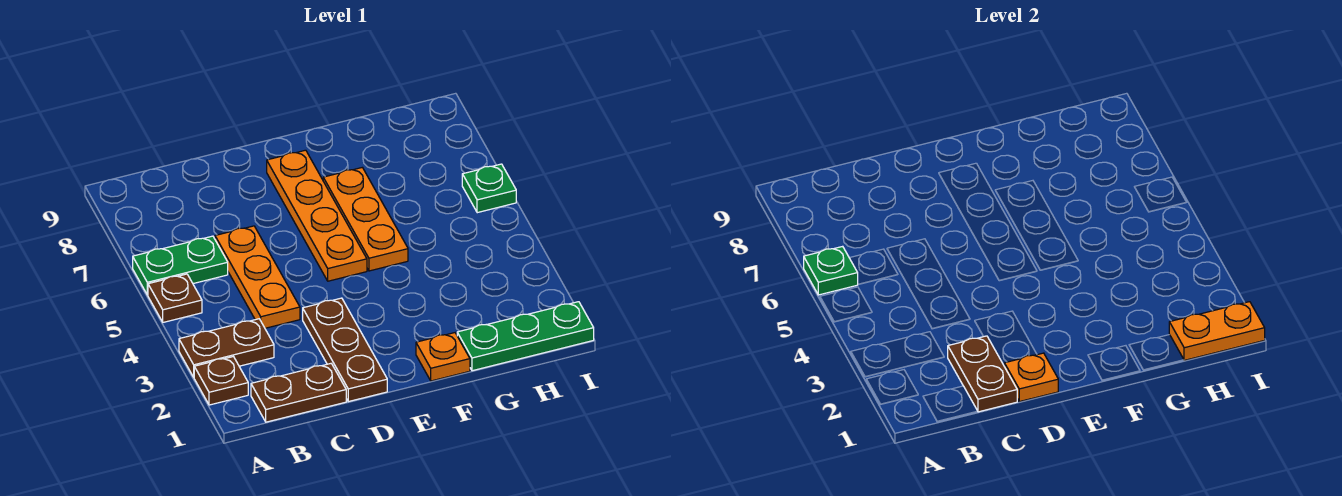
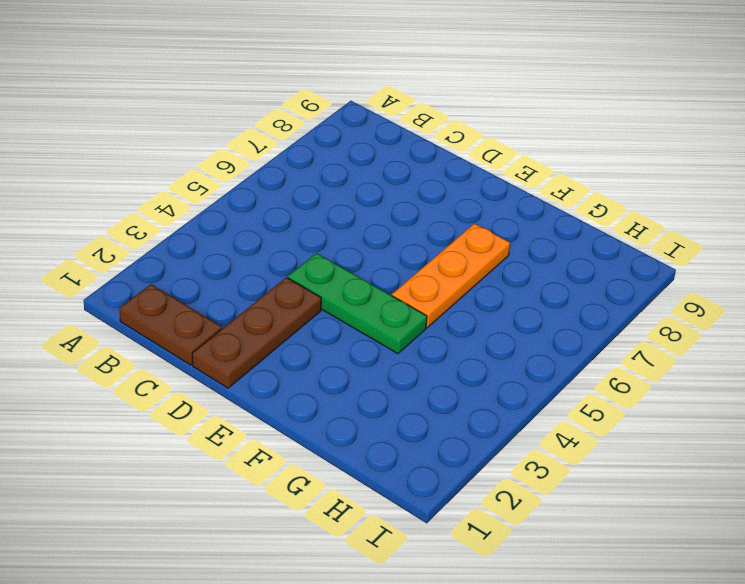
green 1x3 plate [288,253,427,354] -> green 1x3 plate moved to [457,302,594,371]
none -> brown 1x1 plate [194,357,248,405]
none -> brown 1x2 plate [179,319,274,377]
none -> brown 1x1 plate [148,274,202,322]

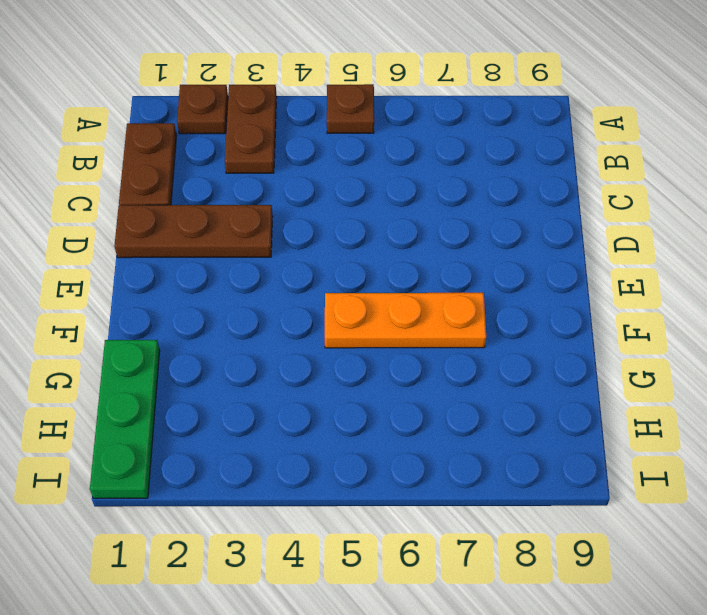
none -> green 1x2 plate [133,236,228,295]
none -> orange 1x3 plate [215,226,300,328]
none -> orange 1x4 plate [267,150,367,281]

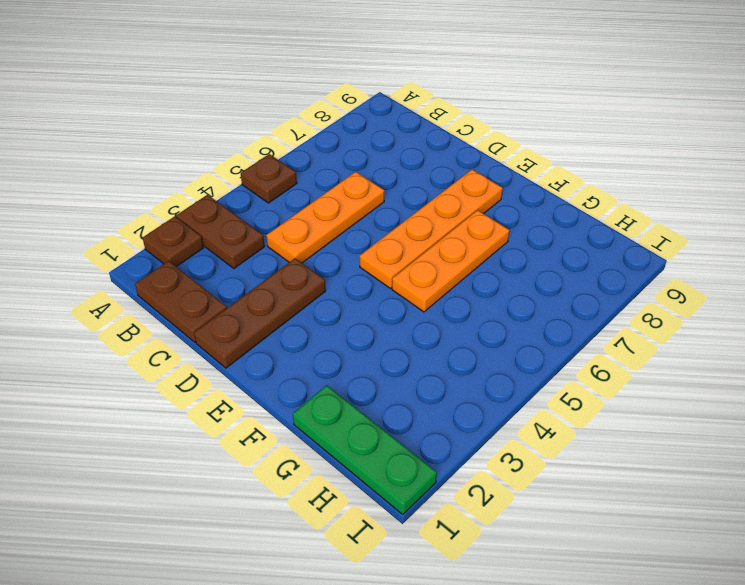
none -> green 1x2 plate [133,236,228,295]
none -> orange 1x1 plate [416,333,470,381]
none -> green 1x1 plate [462,164,516,213]

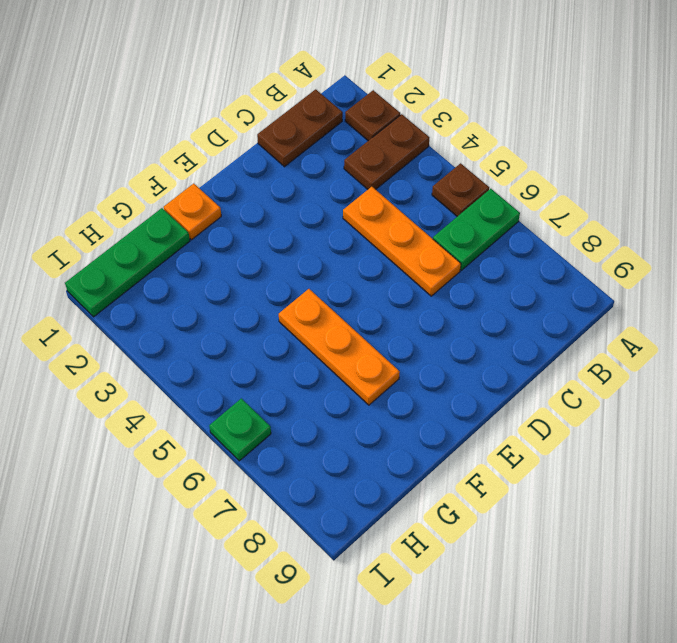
none -> brown 1x3 plate [303,298,387,402]
none -> orange 1x4 plate [267,150,367,281]
none -> green 1x1 plate [804,246,858,295]

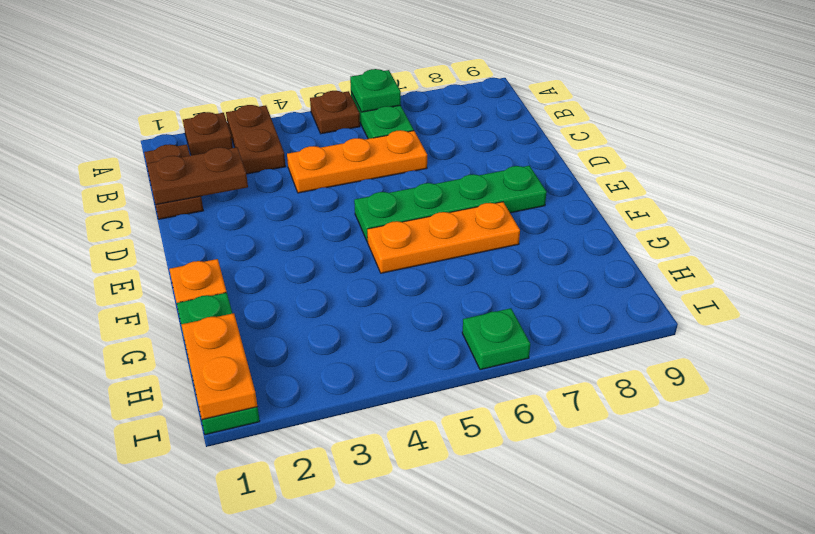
green 1x4 plate [354,166,547,242] -> orange 1x4 plate [267,150,367,281]
none -> brown 1x3 plate [303,298,387,402]
none -> orange 1x1 plate [1005,353,1058,402]

